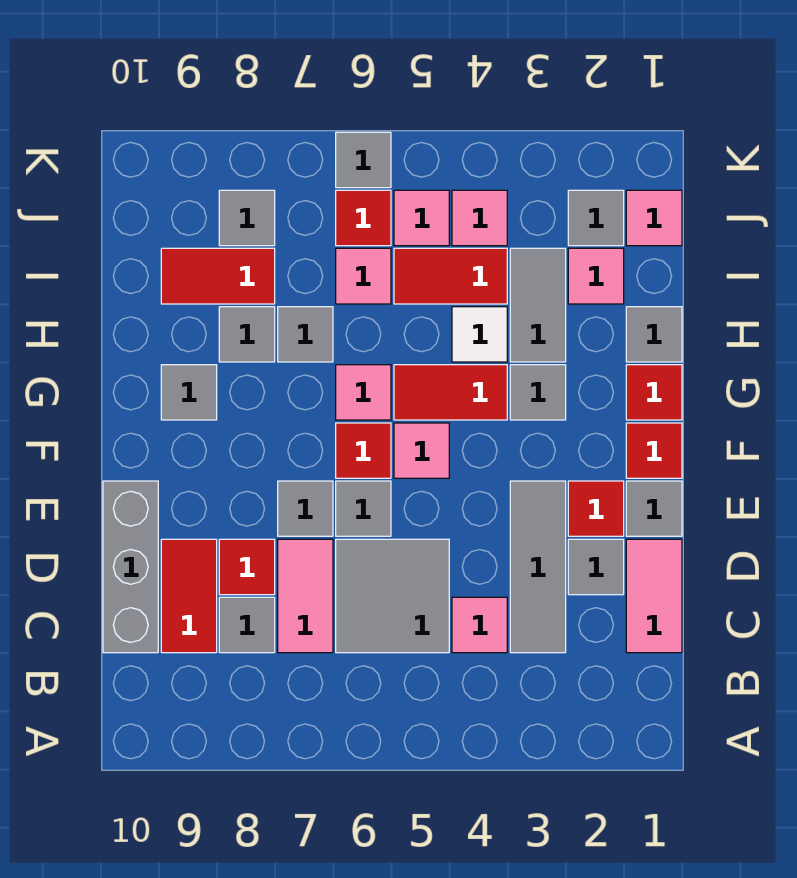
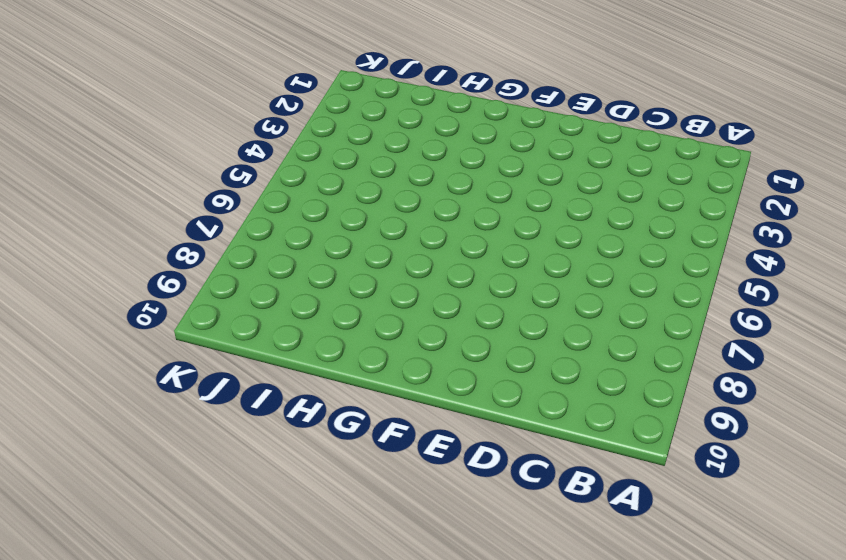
none -> pink 1x2 tile [626,539,682,653]
none -> grey 1x3 tile [510,481,566,653]
none -> pink 1x1 tile [452,597,507,653]
none -> grey 2x2 tile [336,539,449,653]

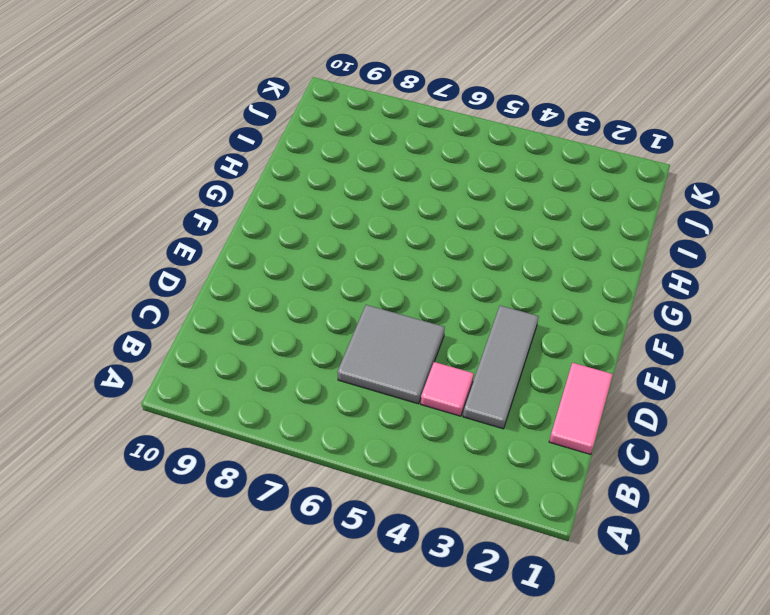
none -> pink 1x2 tile [278,539,333,653]
none -> grey 1x1 tile [219,597,275,653]
none -> red 1x2 tile [161,539,217,653]
none -> grey 1x3 brick [103,481,158,653]

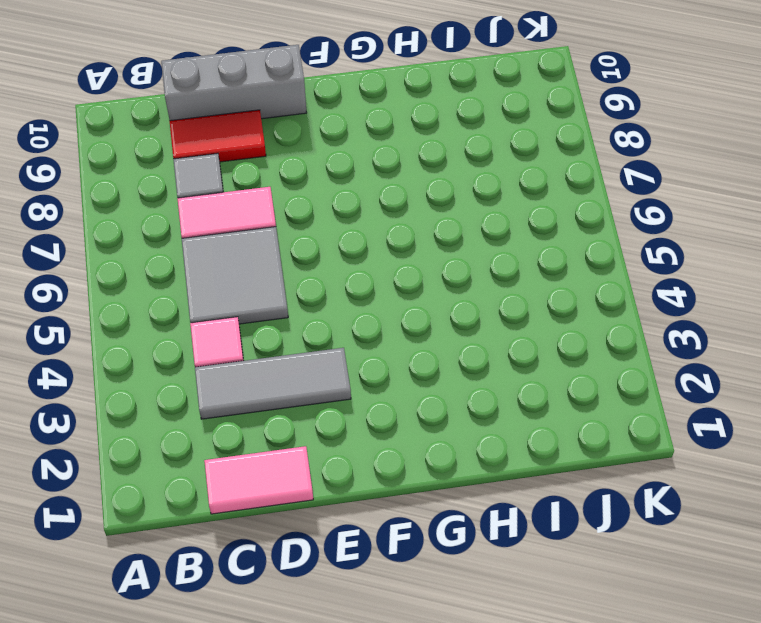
none -> grey 1x1 tile [568,539,624,595]
none -> red 1x1 tile [219,539,275,595]
none -> grey 1x1 tile [626,481,682,536]
none -> red 1x1 tile [568,481,624,536]

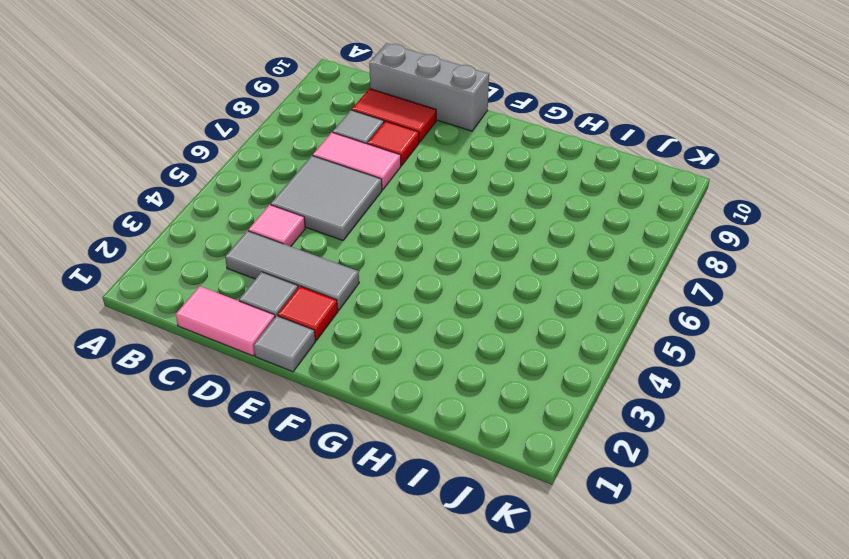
none -> grey 1x1 tile [336,481,391,536]
none -> grey 1x1 tile [278,481,333,536]
none -> red 1x1 tile [626,423,682,478]
none -> pink 1x1 tile [394,423,449,478]

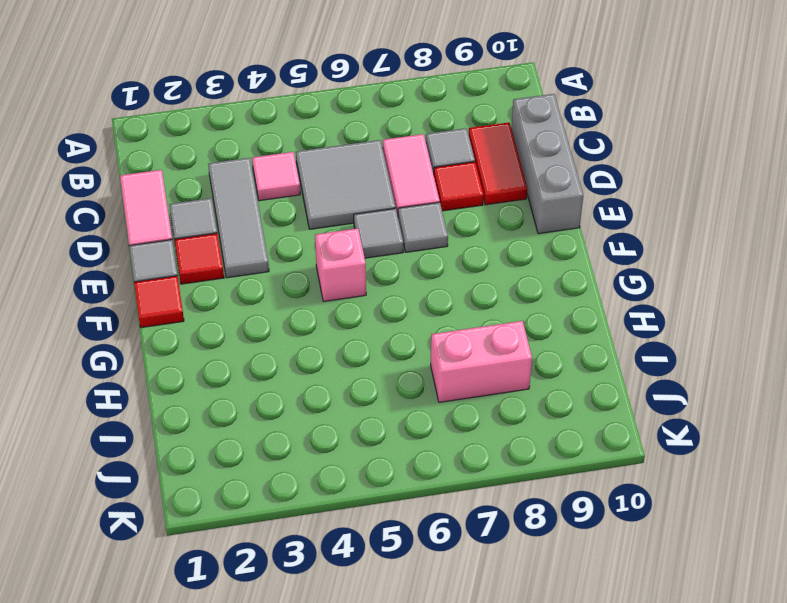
pink 1x1 brick [315,228,366,301] -> pink 1x1 tile [394,423,449,478]
pink 1x2 brick [431,321,532,402] -> red 1x2 tile [161,248,275,304]
none -> red 1x1 tile [336,423,391,478]
none -> red 1x1 tile [626,365,682,420]
none -> grey 1x1 tile [510,365,566,420]
none -> red 1x2 tile [394,365,507,420]

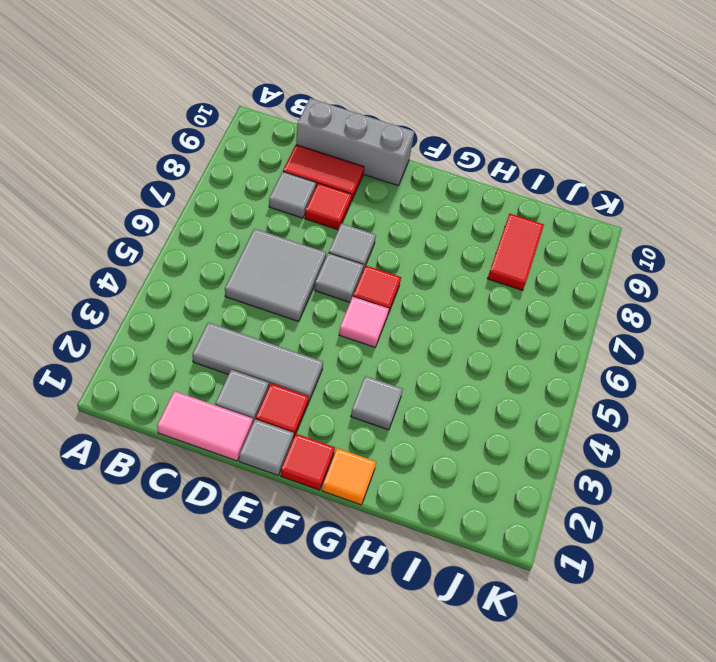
orange 1x1 tile [322,448,376,505] -> red 1x1 tile [626,365,682,420]
none -> pink 1x1 tile [452,597,507,653]
none -> pink 1x2 tile [278,539,333,653]
none -> red 1x2 tile [394,365,507,420]
none -> pink 1x1 tile [336,365,391,420]

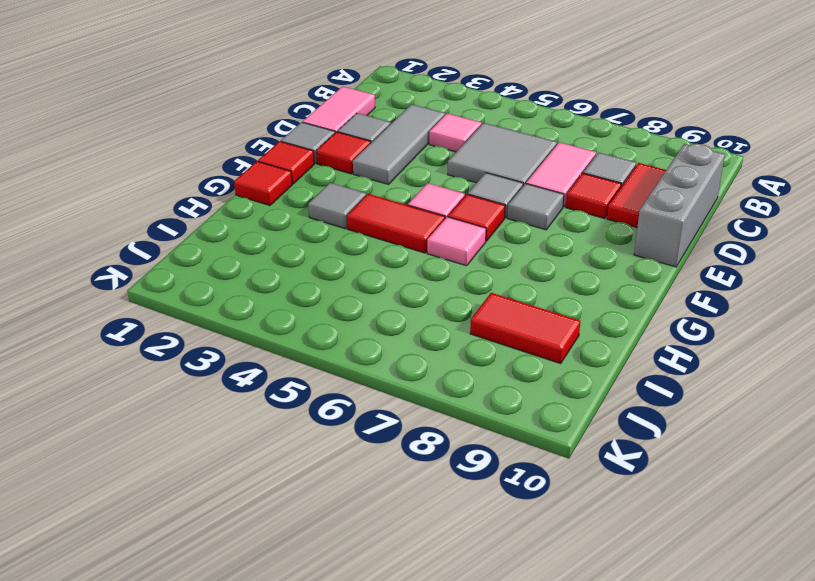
none -> grey 1x1 tile [161,365,217,420]
none -> grey 1x1 tile [626,307,682,362]
none -> grey 1x2 tile [510,248,566,362]
none -> white 1x1 tile [452,307,507,362]

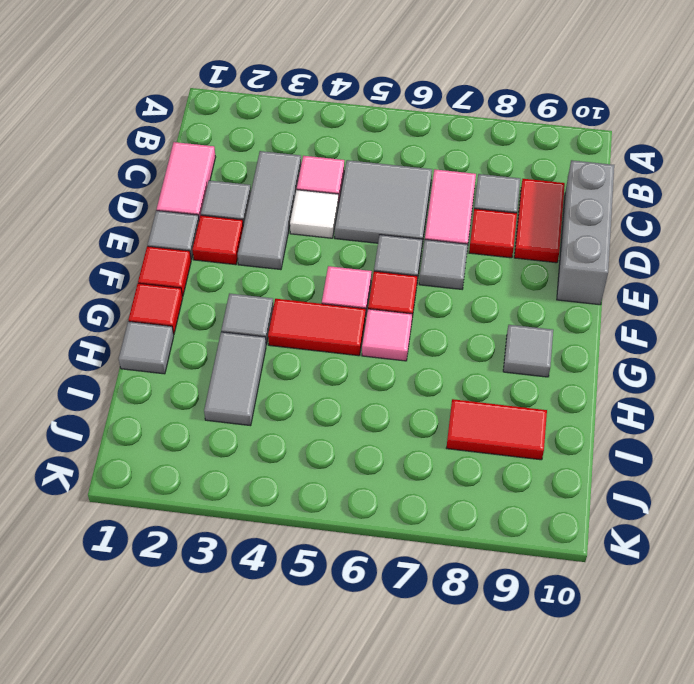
white 1x1 tile [290,190,339,238] -> white 1x1 tile moved to [452,307,507,362]
none -> grey 1x1 tile [278,307,333,362]
none -> grey 1x1 tile [219,307,275,362]
none -> pink 1x1 tile [568,248,624,304]
none -> red 1x2 tile [394,248,507,304]

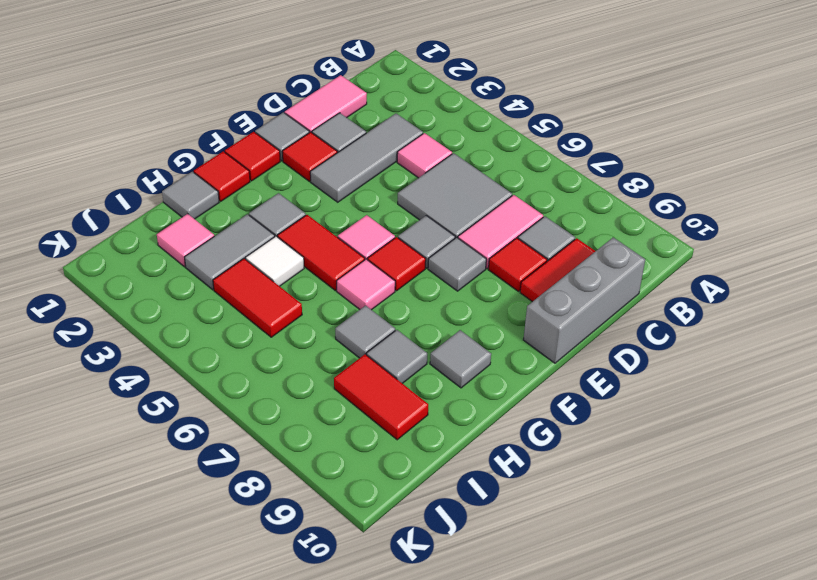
none -> pink 1x1 tile [336,248,391,304]
none -> pink 1x1 tile [626,190,682,246]
none -> grey 1x1 tile [568,190,624,246]
none -> pink 1x1 tile [452,190,507,246]

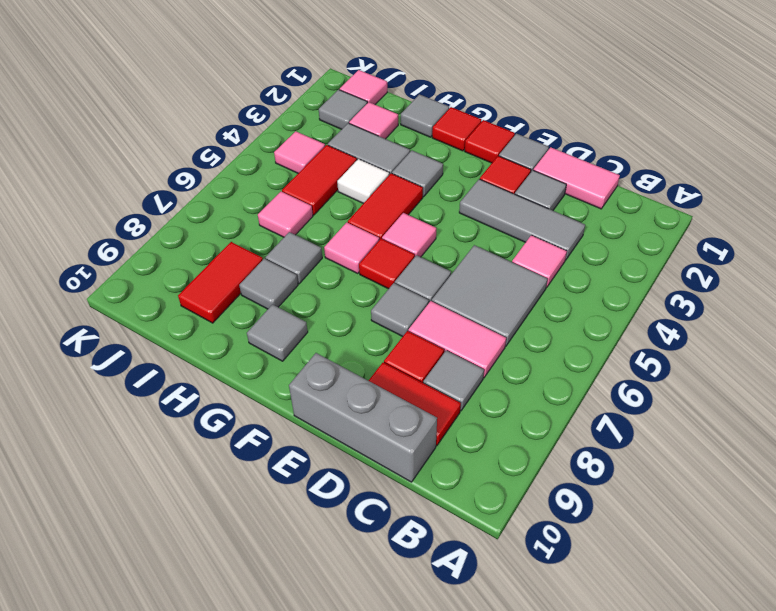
none -> pink 1x1 tile [394,190,449,246]
none -> red 1x1 tile [336,190,391,246]
none -> grey 1x1 tile [219,190,275,246]
none -> grey 1x1 tile [336,132,391,188]

